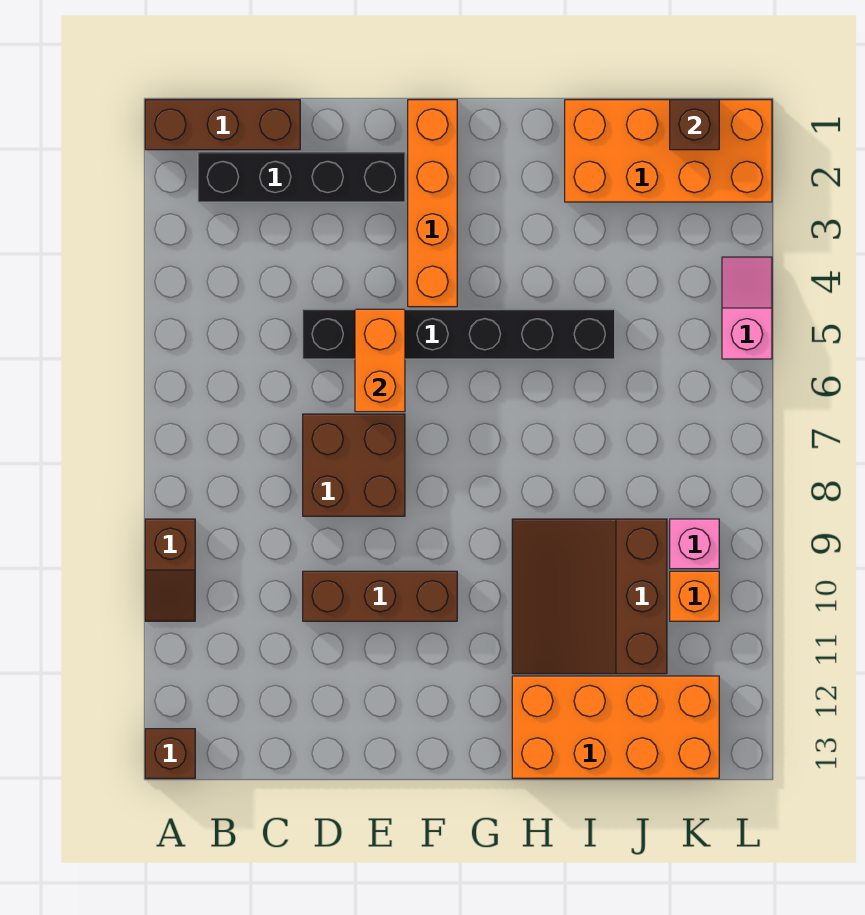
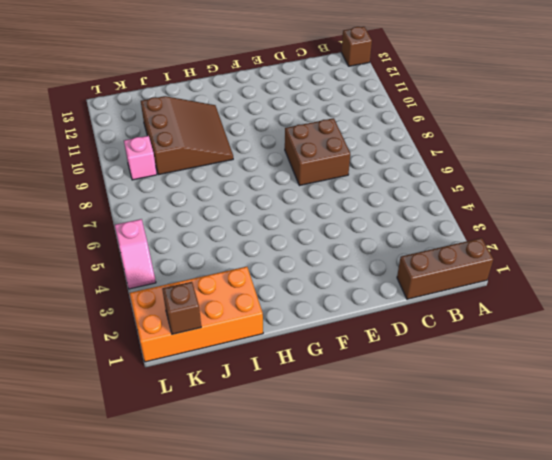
none -> brown 1x2 slope [145,519,195,621]
none -> black 1x4 brick [198,152,405,202]
none -> black 1x6 brick [303,309,615,359]

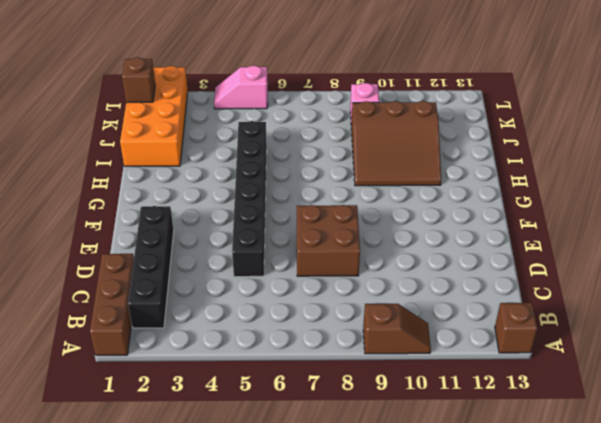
none -> brown 1x3 brick [303,571,457,621]
none -> orange 1x4 brick [408,100,457,307]
none -> orange 2x4 brick [512,676,719,778]

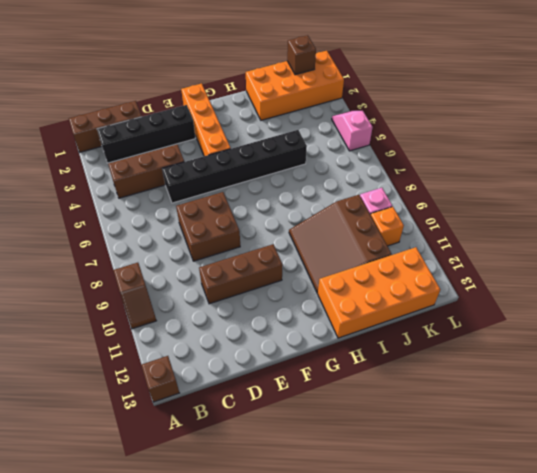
brown 1x3 brick [108,144,184,198] -> none
none -> orange 1x2 brick [355,309,405,412]

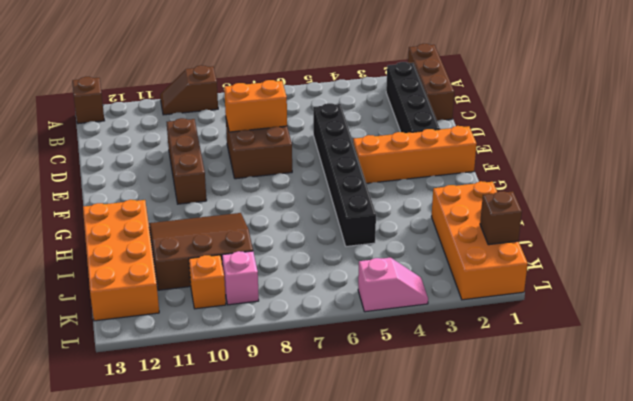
orange 1x2 brick [224,80,287,132] -> orange 1x2 brick moved to [355,309,405,412]

